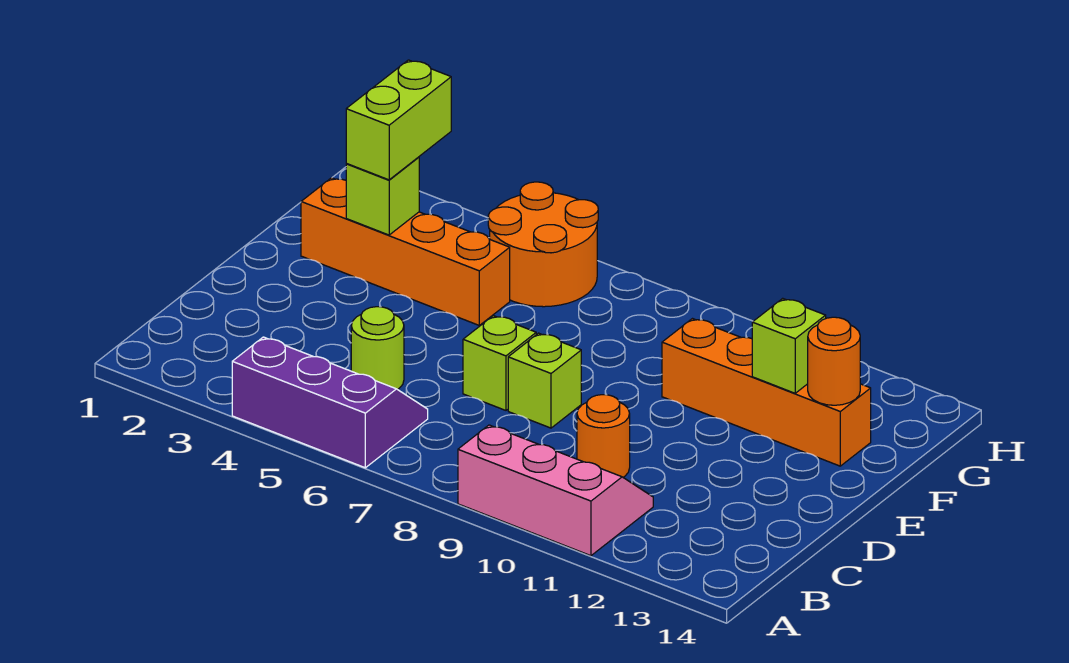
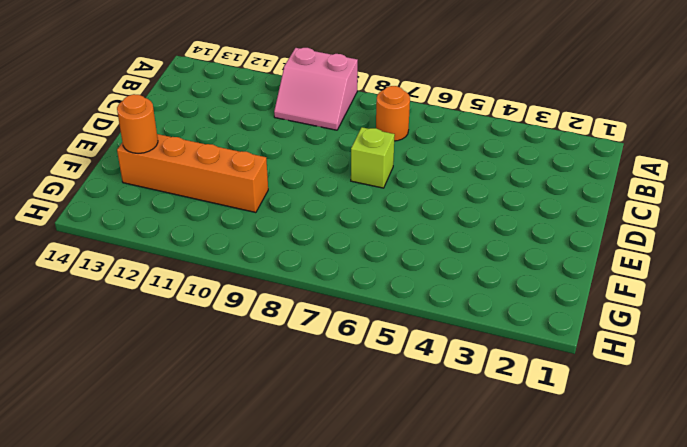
pink 2x2 slope [274,48,358,130] -> pink 2x3 slope [458,425,653,556]
orange 1x1 round brick [376,86,410,141] -> orange 1x1 round brick moved to [577,395,630,477]
none -> purple 2x3 slope [232,337,428,468]
none -> lime 1x1 round brick [351,307,404,390]
none -> lime 1x1 brick [508,333,581,428]

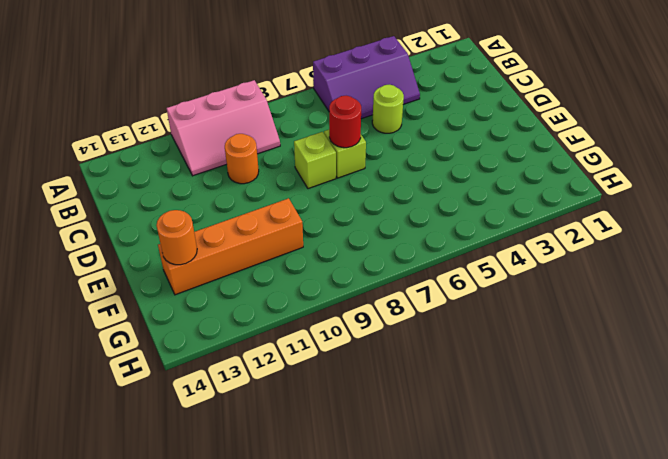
red 1x1 round brick [329,96,361,148] -> none
none -> orange 1x4 brick [301,178,510,325]
none -> orange 2x2 round brick [488,182,598,307]
none -> lime 1x1 brick [346,157,419,235]

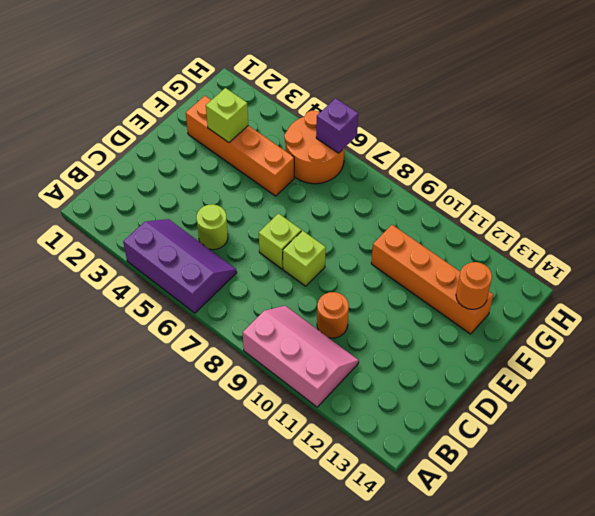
purple 1x1 brick [316,98,358,153] -> none
none -> lime 1x1 brick [752,298,826,393]
none -> lime 1x2 brick [346,60,451,180]

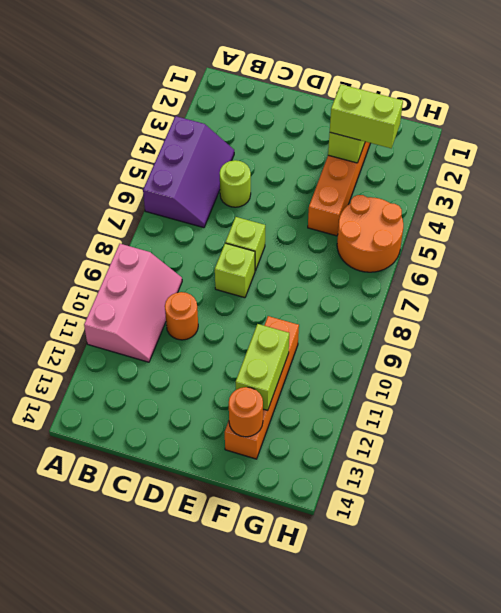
lime 1x2 brick [236,324,289,410] -> lime 1x1 brick [752,298,826,393]

